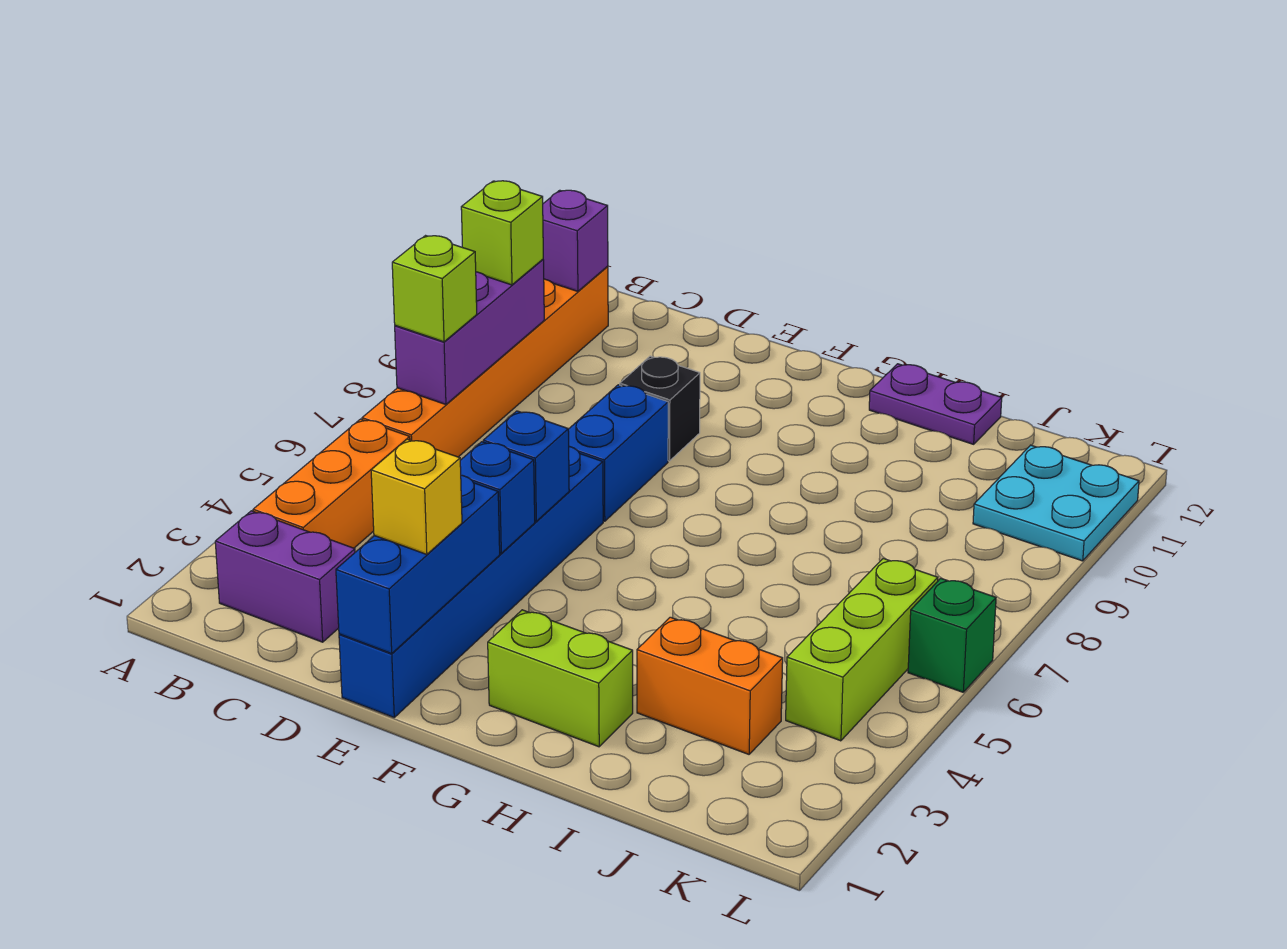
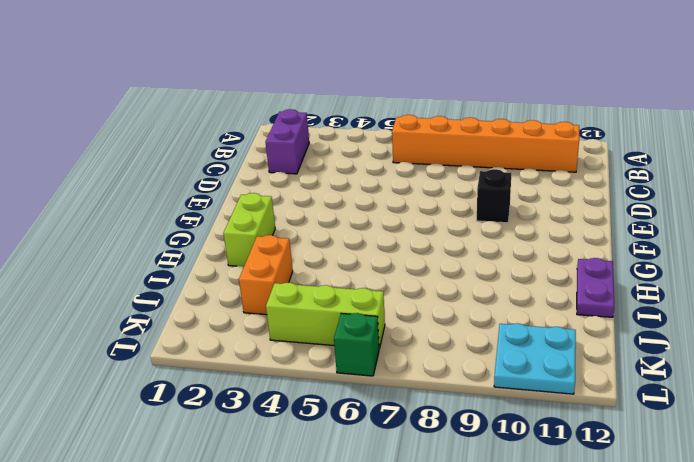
none -> orange 1x3 brick [253,419,410,548]
none -> blue 1x6 brick [339,446,603,717]
none -> blue 1x2 brick [568,385,668,521]

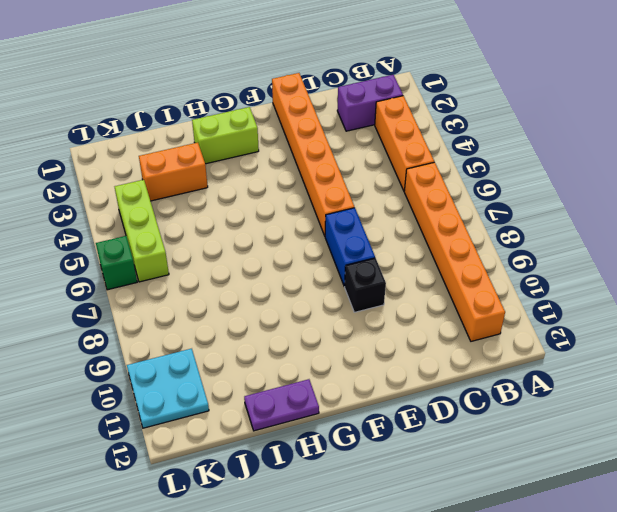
orange 1x6 brick [272,73,354,236] -> blue 1x6 brick [339,446,603,717]
none -> purple 1x3 brick [395,260,544,404]
none -> purple 1x1 brick [543,190,608,291]
none -> blue 1x3 brick [336,475,500,654]

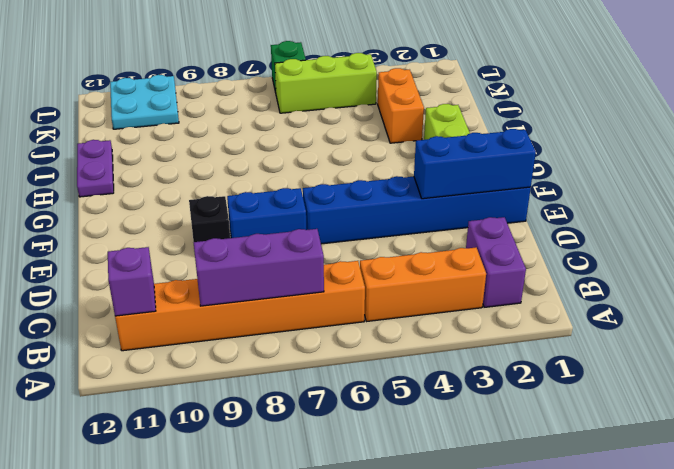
none -> blue 1x1 brick [460,442,535,553]
none -> blue 1x1 brick [483,411,569,521]
none -> lime 1x1 brick [392,236,477,342]

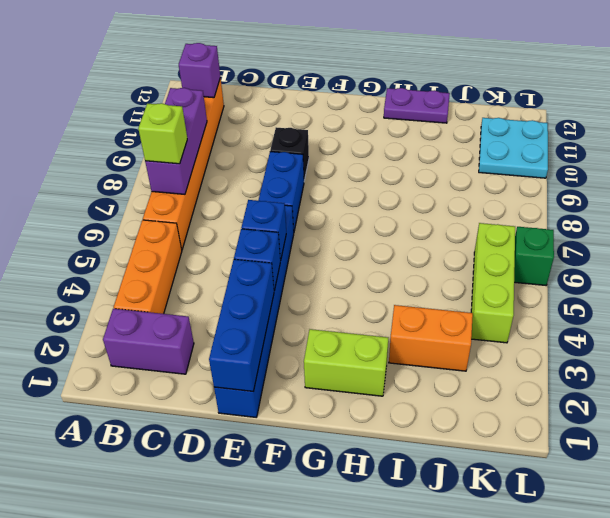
none -> lime 1x1 brick [461,181,543,285]
none -> yellow 1x1 brick [371,439,462,555]

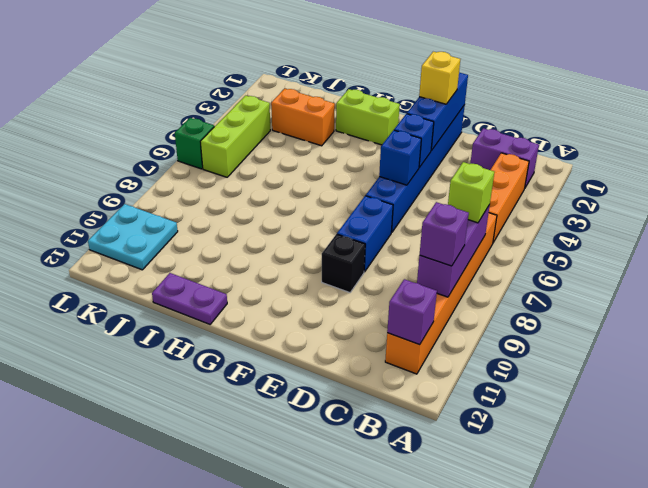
purple 1x1 brick [420,202,469,266] -> lime 1x1 brick [461,181,543,285]

